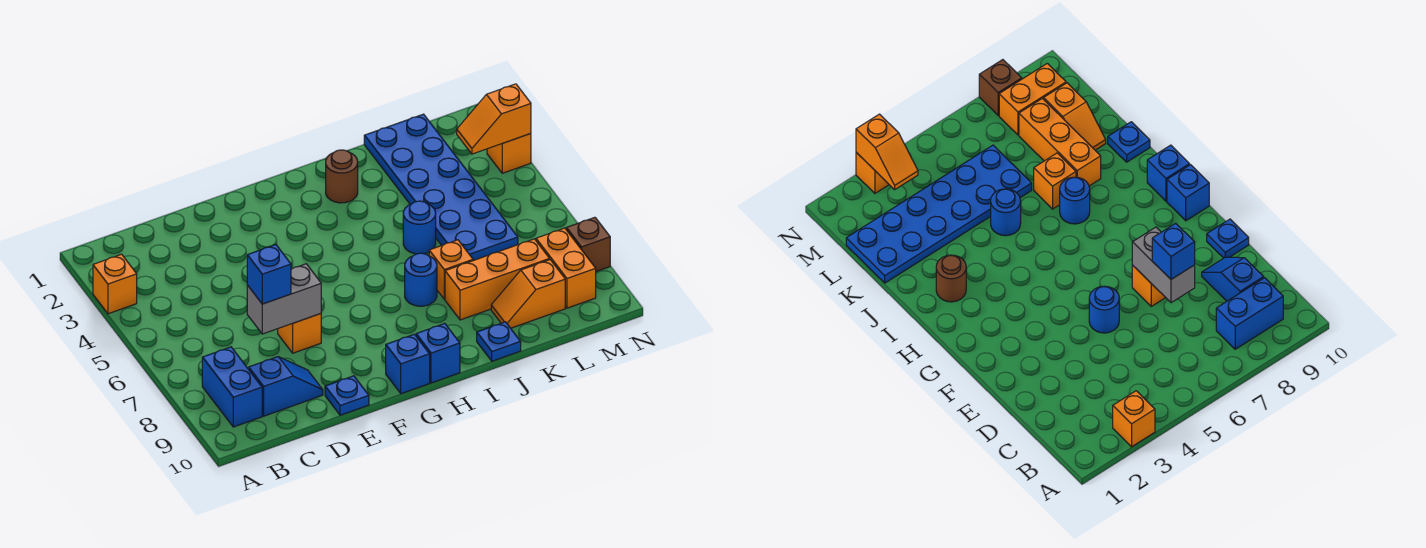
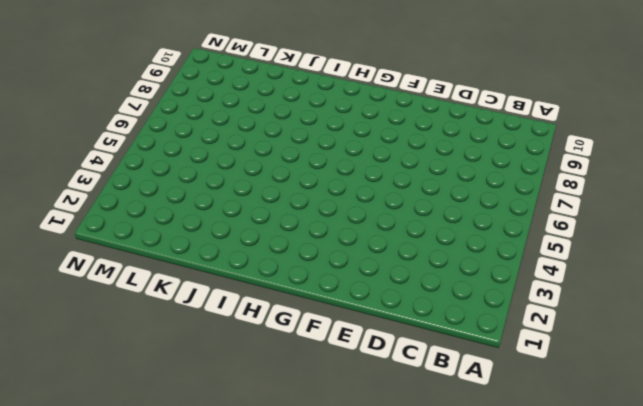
none -> orange 1x1 brick [93,254,137,314]
none -> blue 1x2 brick [202,347,262,427]
none -> blue 1x2 slope [249,357,323,416]

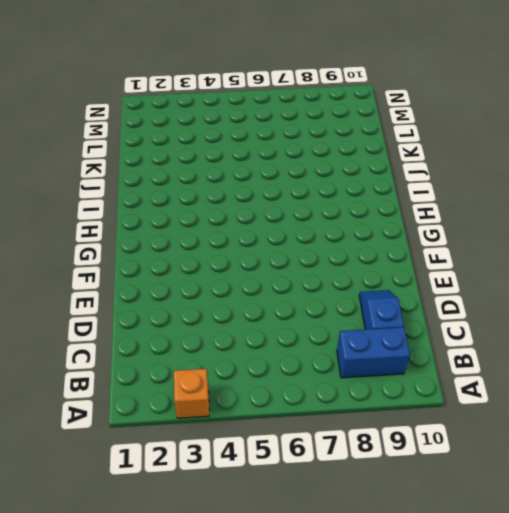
none -> blue 1x1 round brick [1089,286,1119,333]
none -> orange 1x1 brick [278,314,321,353]
none -> blue 1x1 plate [325,376,369,415]

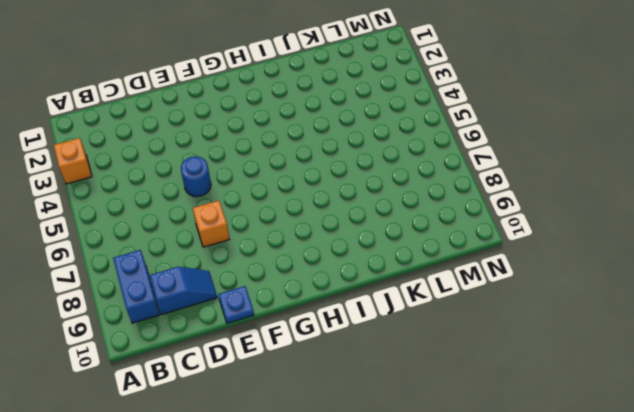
none -> blue 1x1 brick [386,334,430,394]
none -> blue 1x1 brick [416,323,460,383]
none -> brown 1x1 round brick [326,150,358,203]

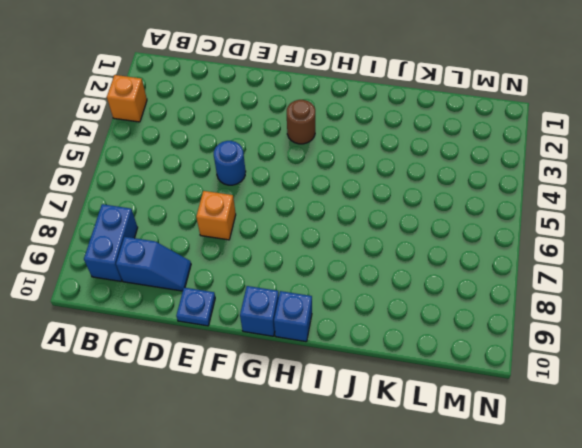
brown 1x1 round brick [287,100,315,144] -> brown 1x1 round brick moved to [326,150,358,203]
none -> blue 1x1 round brick [405,253,437,306]
none -> blue 1x1 round brick [403,201,436,254]
none -> orange 1x1 brick [429,240,473,299]

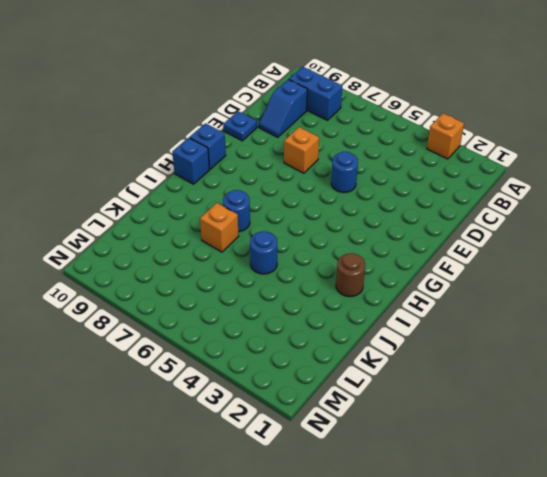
none -> orange 1x3 brick [445,239,550,320]
none -> blue 1x1 plate [477,322,521,361]
none -> blue 2x6 plate [364,114,518,261]

